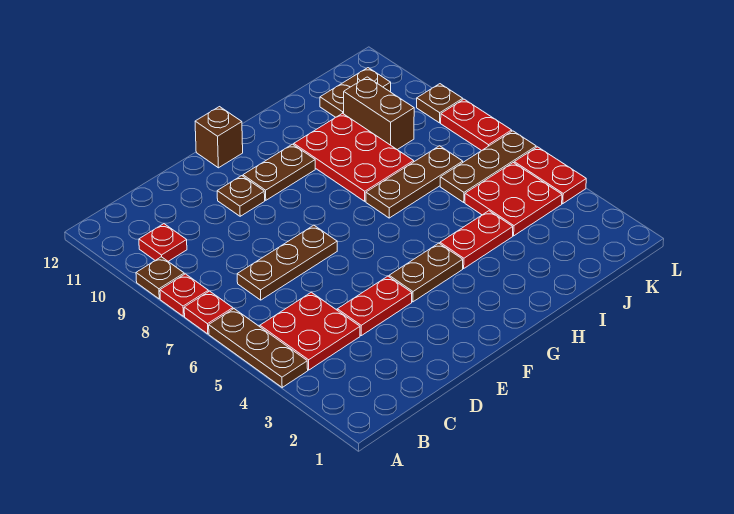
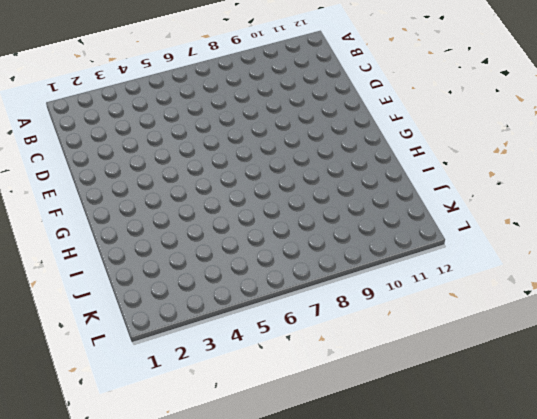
none -> brown 1x3 plate [209,309,308,387]
none -> red 1x1 plate [184,291,233,334]
none -> red 1x1 plate [160,274,208,316]

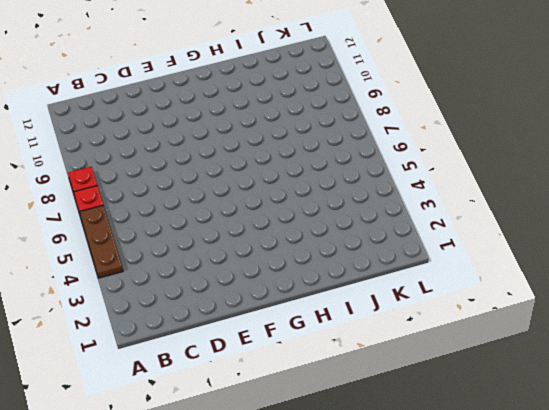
none -> brown 1x1 plate [136,257,184,299]
none -> red 2x2 plate [260,292,360,370]
none -> red 1x1 plate [139,224,187,261]

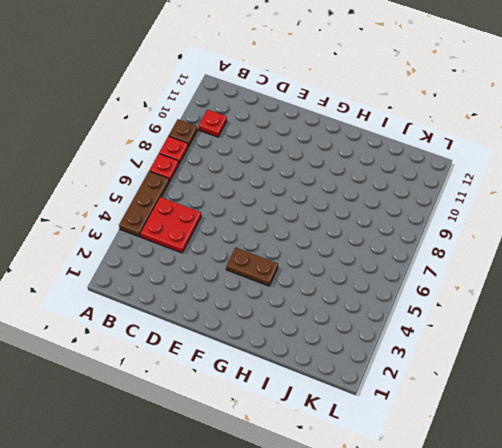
none -> brown 1x3 plate [237,225,337,300]
none -> red 1x2 plate [337,276,412,336]
none -> brown 1x1 plate [217,176,265,216]

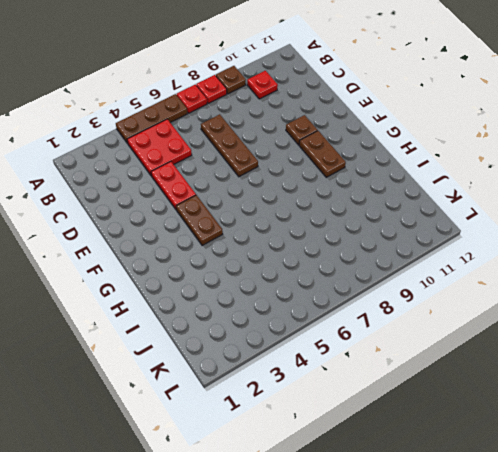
none -> brown 1x1 brick [195,107,243,168]
none -> red 1x2 plate [440,211,513,268]
none -> brown 1x3 plate [366,146,463,218]

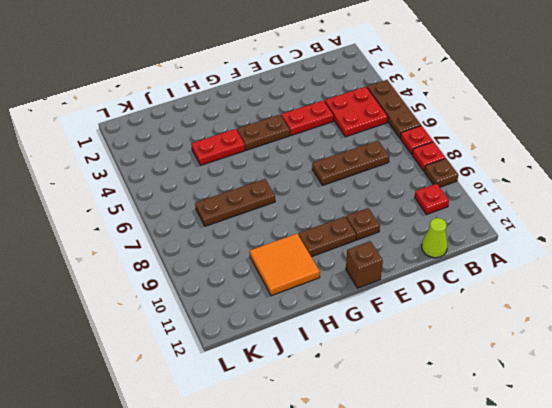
lime 1x1 cone [422,218,448,258] -> none
orange 2x2 tile [250,234,320,296] -> red 2x3 plate [293,113,414,201]
none -> red 2x2 plate [465,163,562,236]
none -> brown 1x3 plate [440,131,536,202]
none -> brown 1x2 brick [344,77,414,150]

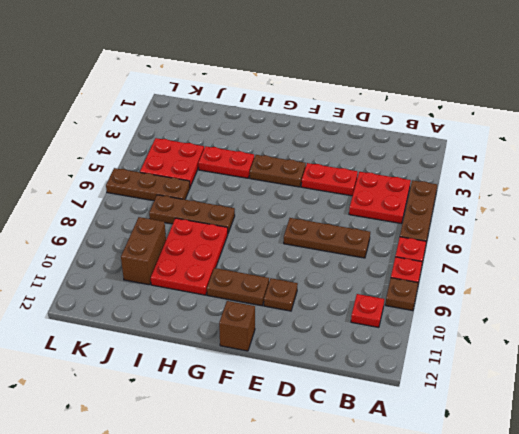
none -> brown 1x2 plate [320,68,391,117]
none -> red 1x2 plate [514,147,586,204]
none -> red 1x2 plate [441,99,512,151]

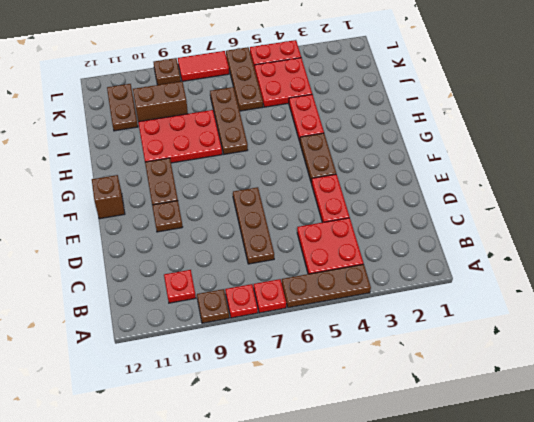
red 1x2 tile [178,51,229,81] -> red 1x2 plate [441,99,512,151]

